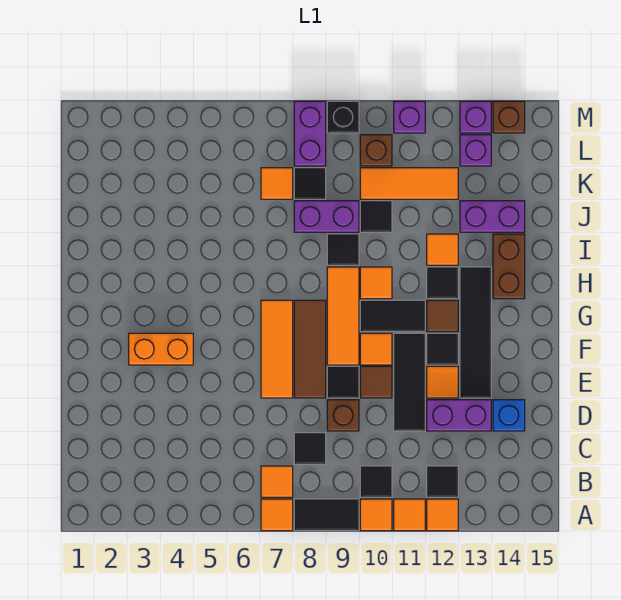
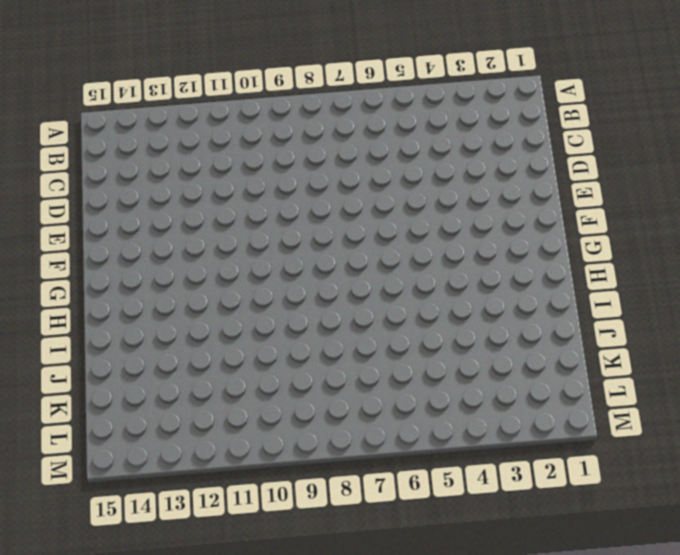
none -> orange 1x1 tile [261,499,293,531]
none -> black 1x2 tile [294,499,359,531]
none -> orange 1x1 tile [360,499,392,531]
none -> orange 1x1 tile [394,499,425,531]

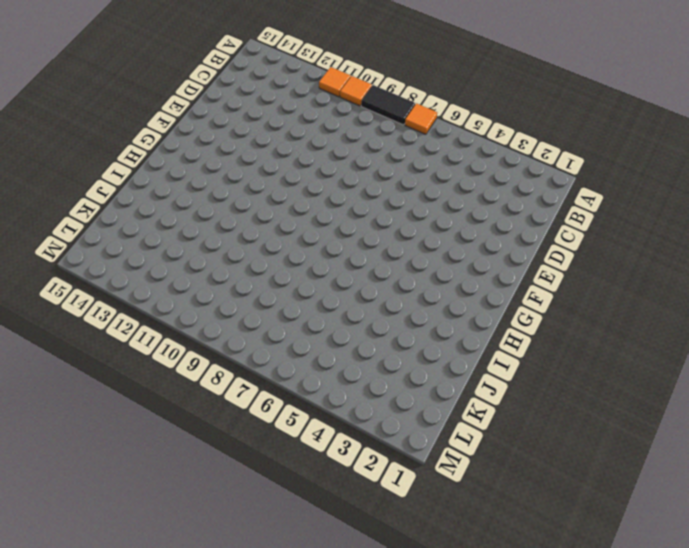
none -> orange 1x1 tile [427,499,458,531]
none -> orange 1x1 tile [261,466,293,497]
none -> black 1x1 tile [360,466,392,497]
none -> black 1x1 tile [427,466,458,497]

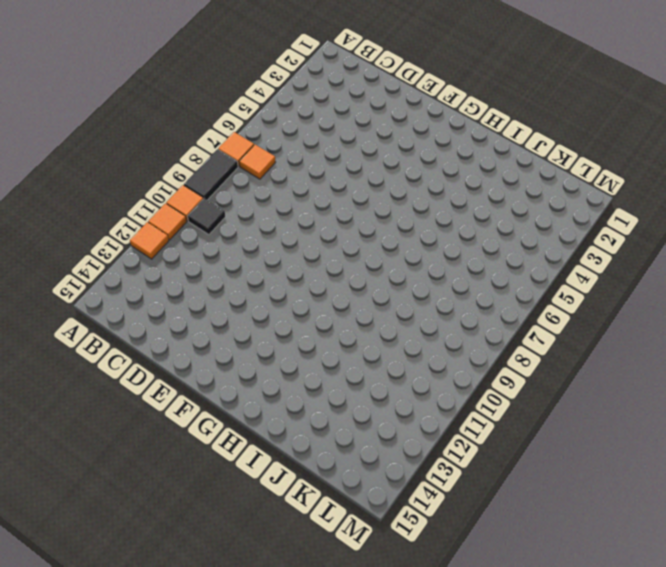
none -> black 1x1 tile [427,466,458,497]
none -> black 1x1 tile [294,433,326,464]
none -> brown 1x1 brick [327,400,359,431]
none -> black 1x3 tile [394,333,425,431]

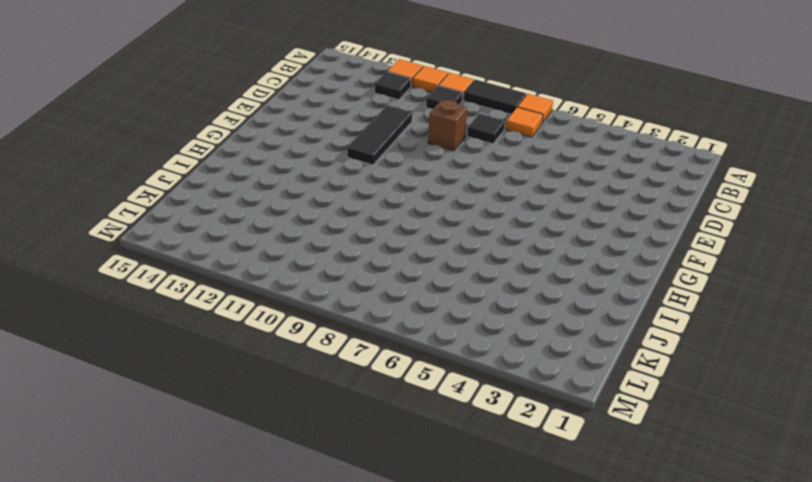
none -> purple 1x2 brick [427,400,491,431]
none -> blue 1x1 brick [493,400,525,431]
none -> orange 1x3 tile [261,300,293,398]
none -> brown 1x3 tile [294,300,326,398]

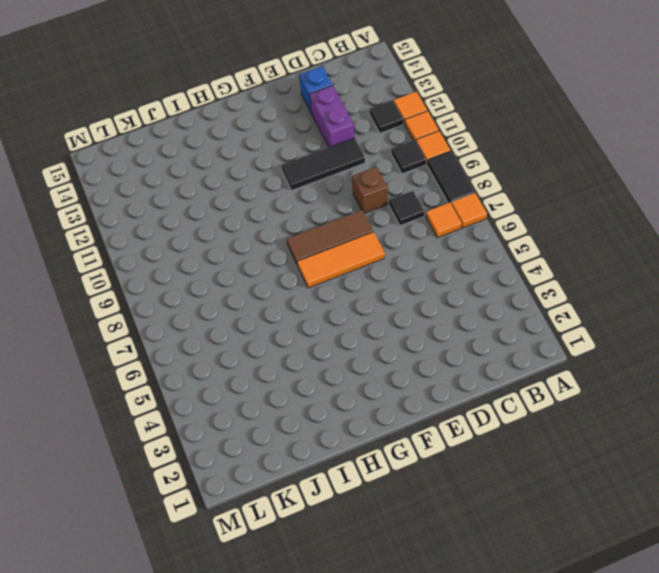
none -> black 1x1 tile [327,366,359,398]
none -> brown 1x1 tile [360,366,392,398]
none -> orange 1x1 tile [427,366,458,398]
none -> black 1x4 tile [460,267,491,398]

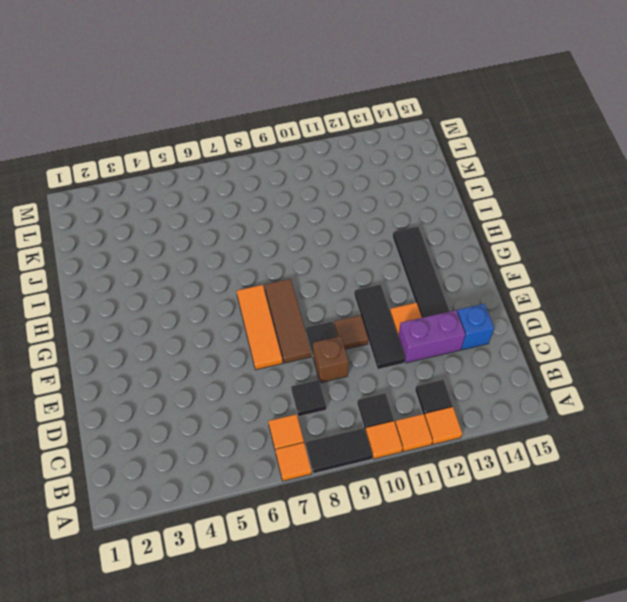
none -> orange 1x2 brick [129,333,193,365]
none -> orange 1x3 tile [327,267,359,365]
none -> orange 1x1 tile [360,333,392,365]
none -> black 1x1 tile [427,333,458,365]

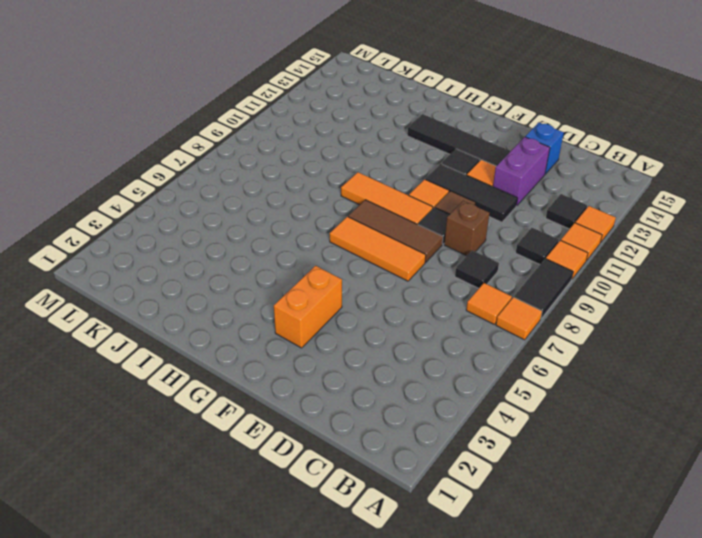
none -> black 1x2 tile [360,300,425,332]
none -> brown 1x1 tile [427,300,458,332]
none -> orange 1x1 tile [360,267,392,299]
none -> black 1x1 tile [427,267,458,299]

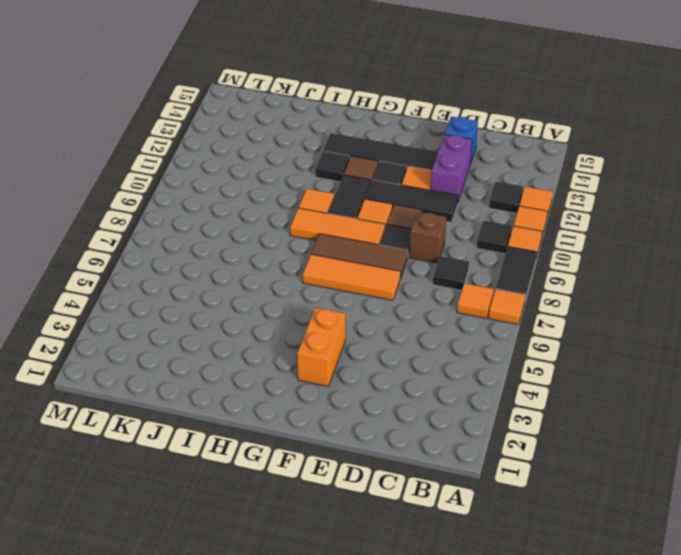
none -> brown 1x2 brick [493,234,525,299]
none -> black 1x1 tile [327,234,359,265]
none -> orange 1x1 tile [427,234,458,265]
none -> purple 1x2 brick [294,201,359,232]

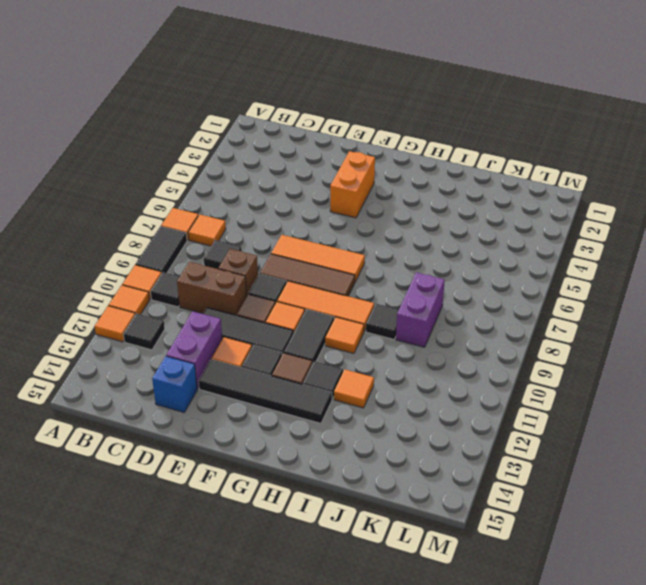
brown 1x2 brick [177,262,247,315] -> brown 1x2 brick moved to [493,234,525,299]
none -> black 1x1 tile [360,201,392,232]
none -> purple 1x2 brick [460,201,525,232]
none -> orange 1x1 tile [261,168,293,199]
none -> black 1x1 tile [294,168,326,199]

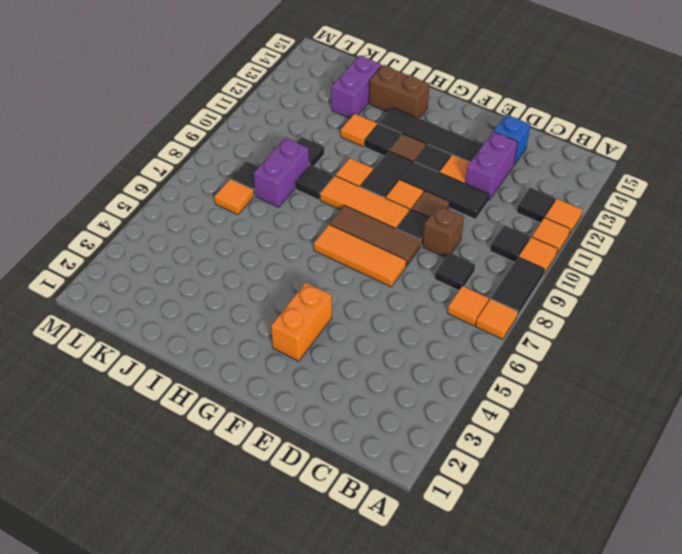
none -> orange 1x3 tile [360,168,458,199]
none -> purple 1x2 brick [294,101,326,166]
none -> brown 1x1 brick [360,135,392,166]
none -> purple 1x1 brick [460,135,491,166]

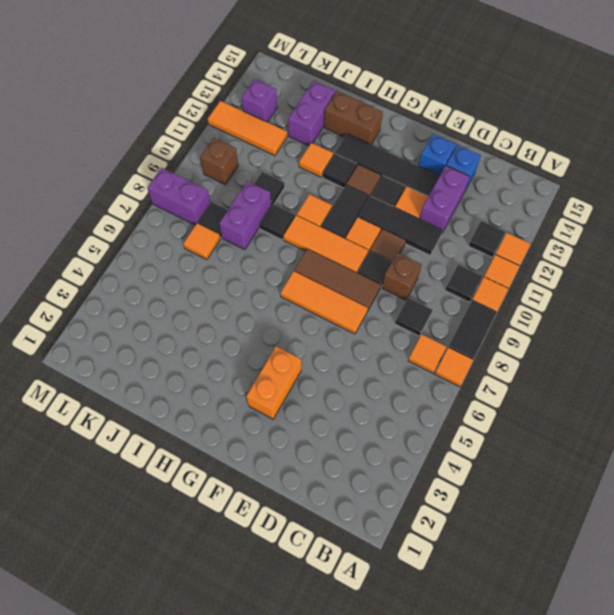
blue 1x1 brick [419,134,456,176] -> none
orange 1x3 tile [208,101,287,156] -> orange 1x3 tile turned to [360,168,458,199]
none -> black 1x1 brick [327,101,359,133]
none -> purple 1x1 brick [394,101,425,133]
none -> purple 1x1 brick [460,101,491,133]
none -> brown 1x1 brick [493,101,525,133]

